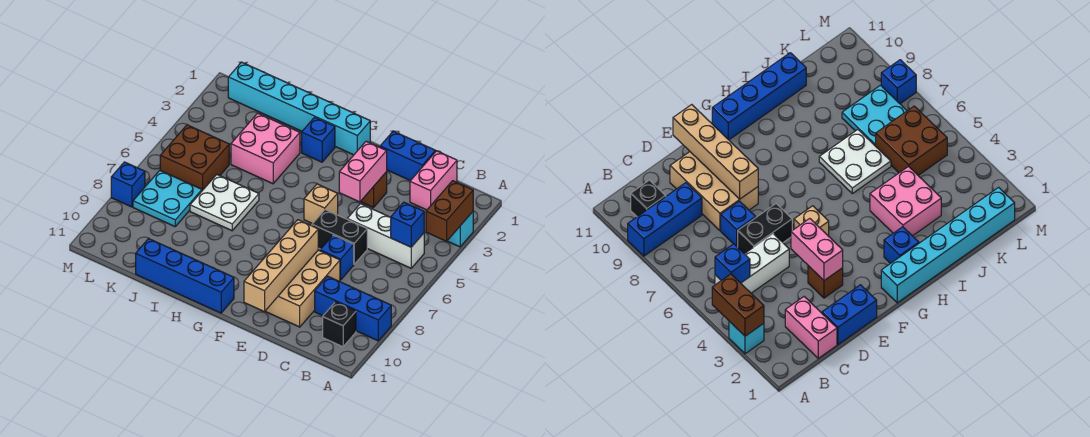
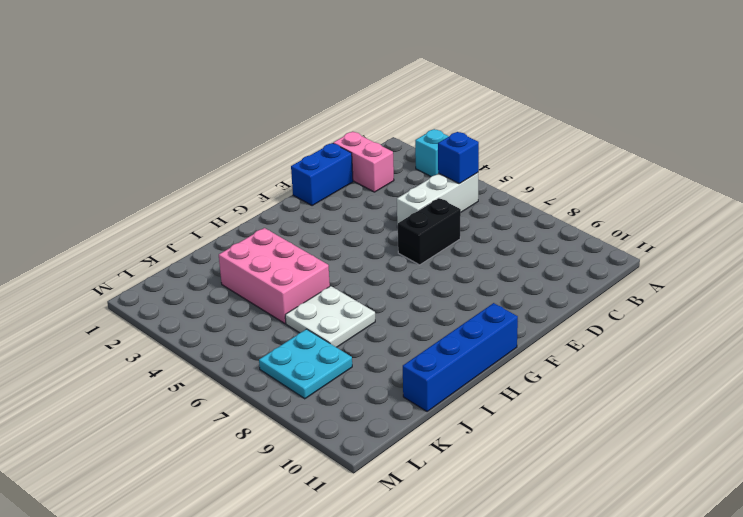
pink 2x3 brick [219,228,330,323] -> pink 2x2 brick [231,113,300,184]
none -> blue 1x3 brick [315,276,391,341]
none -> black 1x1 brick [323,302,356,347]
none -> blue 1x1 brick [320,235,354,280]

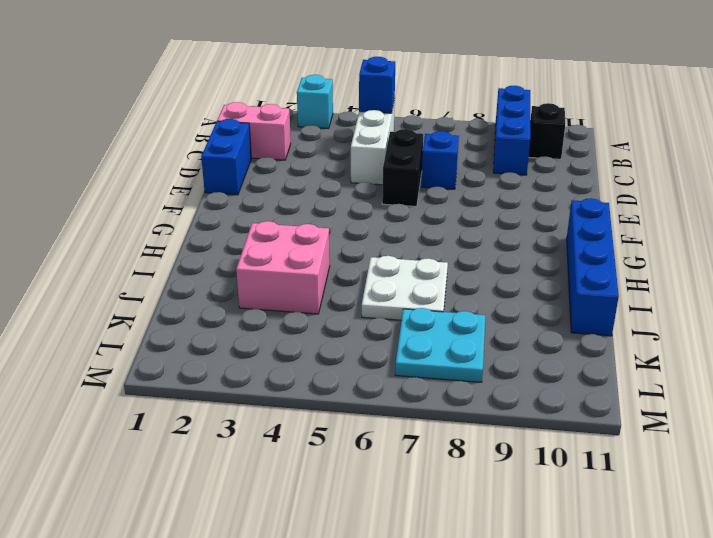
none -> tan 2x3 brick [265,250,340,327]
none -> brown 1x1 brick [360,172,387,208]
none -> tan 1x1 brick [304,184,338,224]

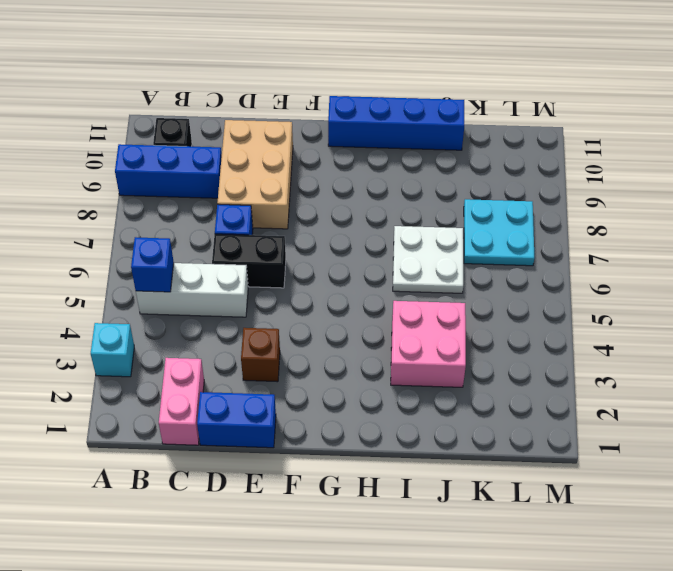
none -> tan 1x1 brick [304,184,338,224]
none -> cyan 1x6 brick [228,62,370,155]
none -> blue 1x1 brick [302,117,335,162]

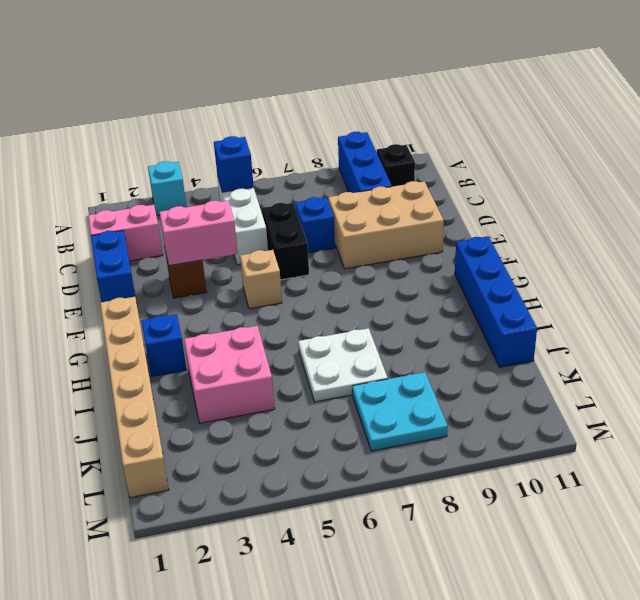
tan 1x6 brick [100,297,169,498] -> cyan 1x6 brick [228,62,370,155]
none -> brown 2x2 brick [160,125,229,191]
none -> blue 1x1 brick [111,162,145,207]
none -> brown 1x2 brick [426,181,473,241]

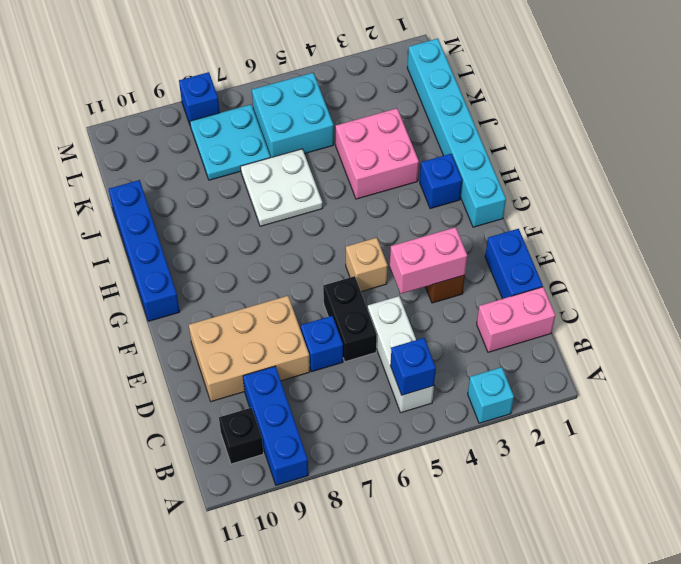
cyan 2x2 brick [252,73,334,158] -> brown 2x2 brick [160,125,229,191]
none -> brown 1x2 brick [426,181,473,241]
none -> tan 1x4 brick [244,220,318,312]

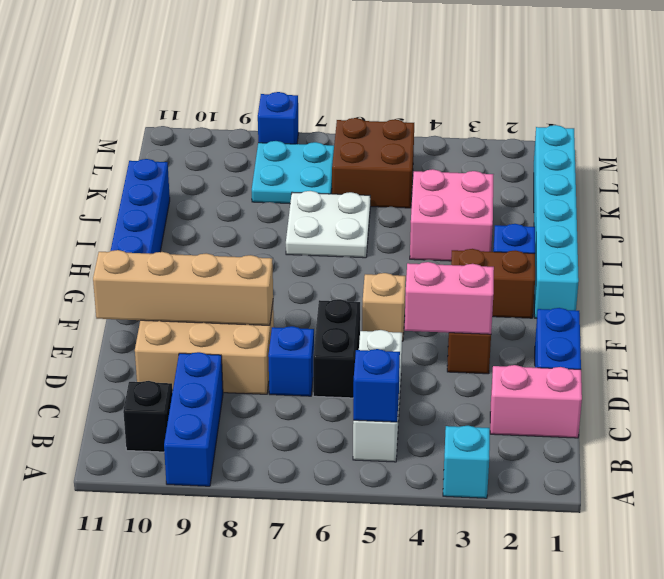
brown 1x2 brick [451,249,535,318] -> brown 1x2 brick moved to [426,181,473,241]

